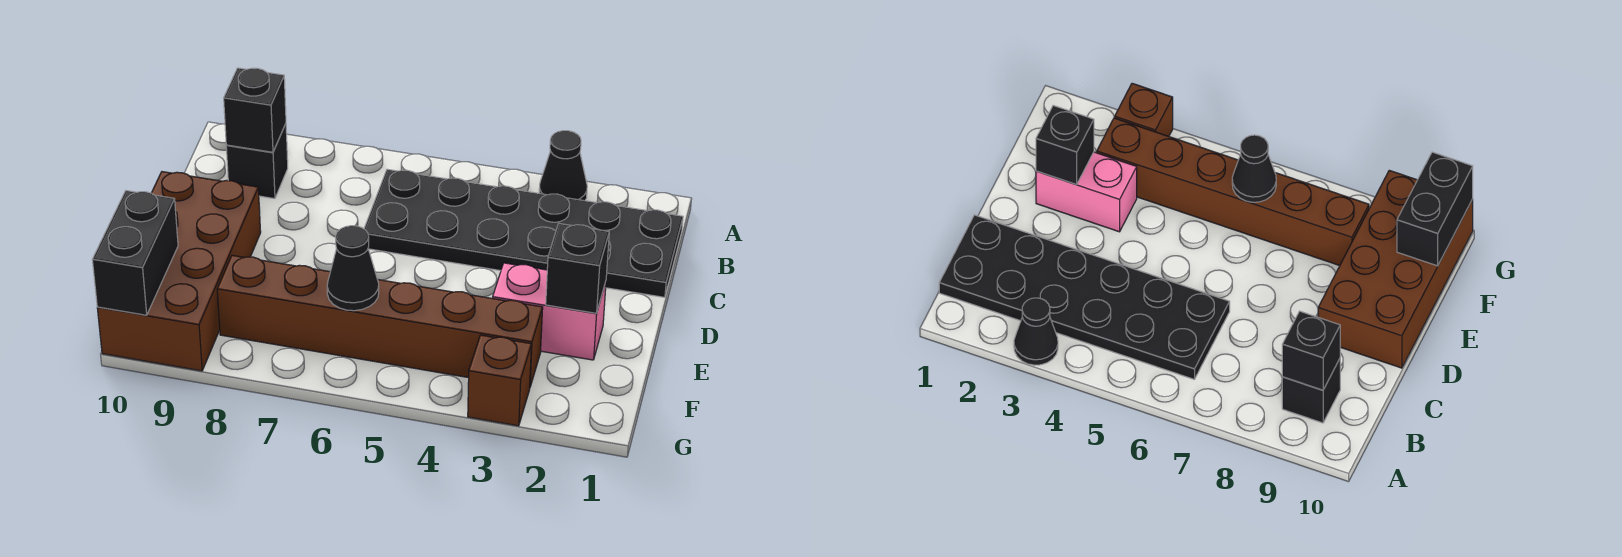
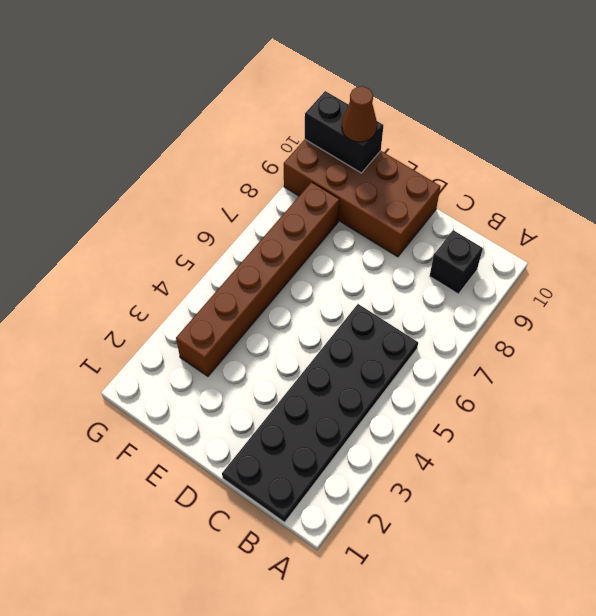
brown 1x1 cone [342,86,377,142] -> none
none -> black 1x1 cone [539,131,587,201]
none -> pink 1x2 brick [493,263,606,360]

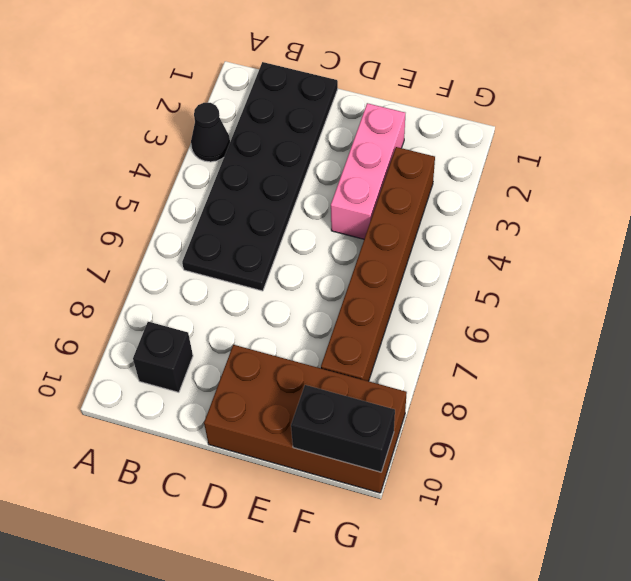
pink 1x3 brick [331,103,405,239] -> pink 1x2 brick [493,263,606,360]
none -> brown 1x1 brick [468,335,531,426]
none -> black 1x1 brick [224,68,286,152]

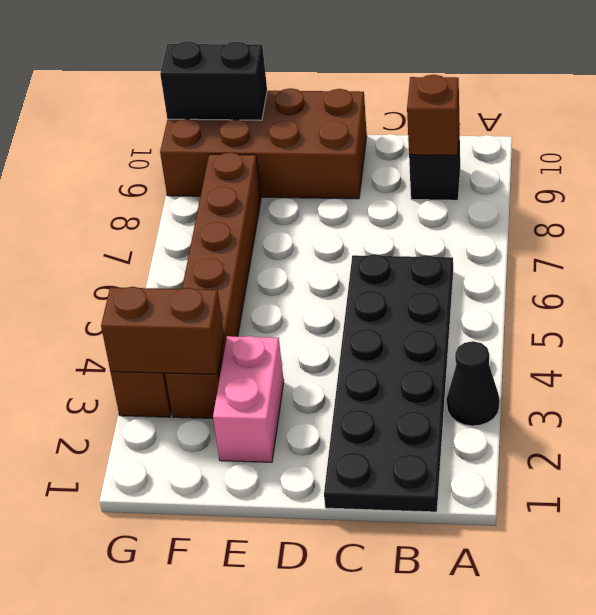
brown 1x1 brick [407,75,460,155] -> black 1x1 brick [224,68,286,152]
brown 1x2 brick [101,287,224,374] -> none
none -> black 1x1 brick [546,224,609,313]
none -> black 1x1 cone [327,226,379,311]

